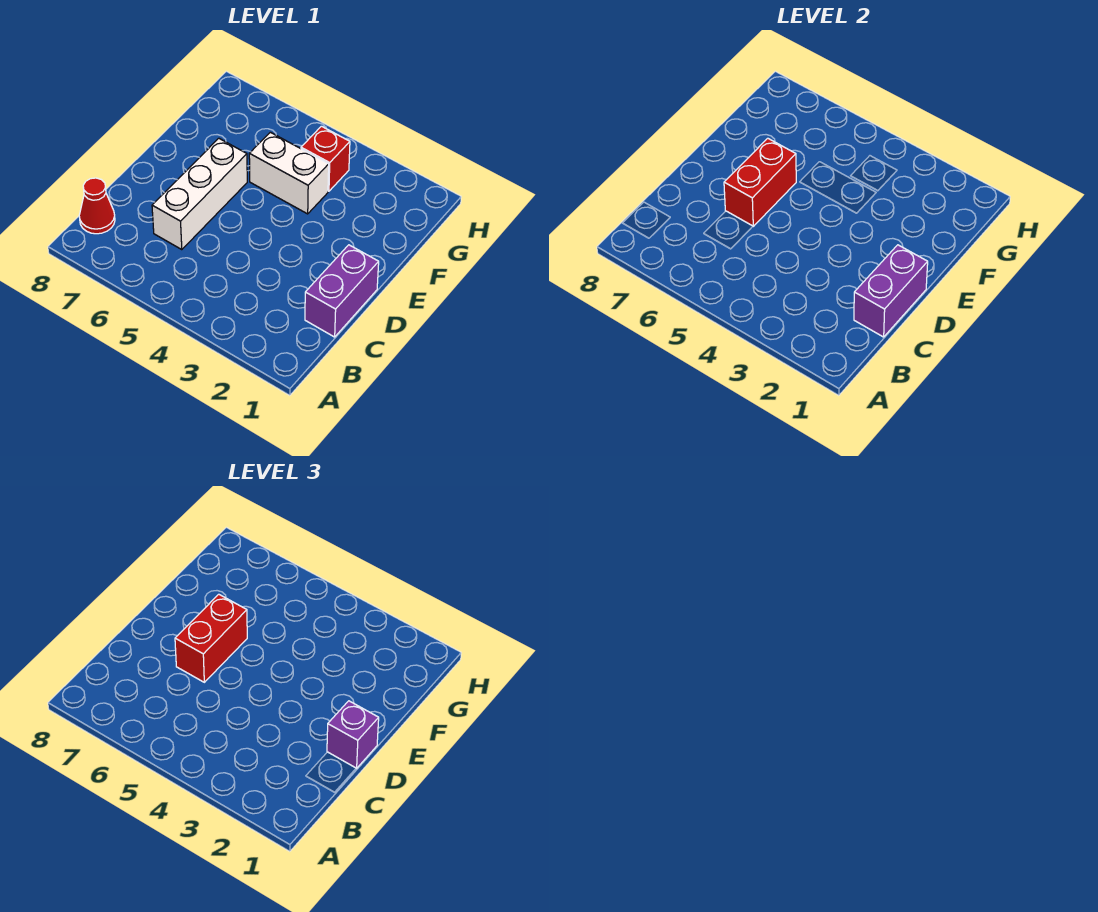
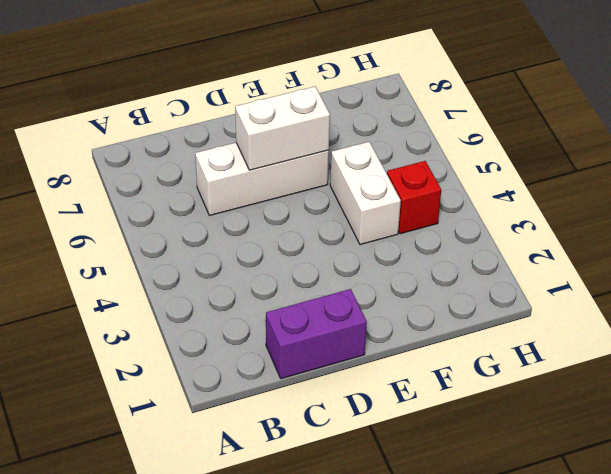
white 1x2 brick [235,86,330,170] -> red 1x2 brick [724,138,796,226]
none -> red 1x1 cone [79,178,115,234]
none -> purple 1x2 brick [854,245,928,337]

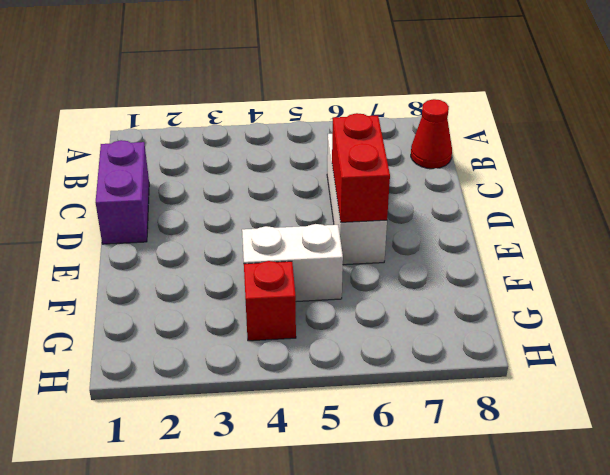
none -> purple 1x2 brick [854,245,928,337]
none -> purple 1x1 brick [327,701,379,768]

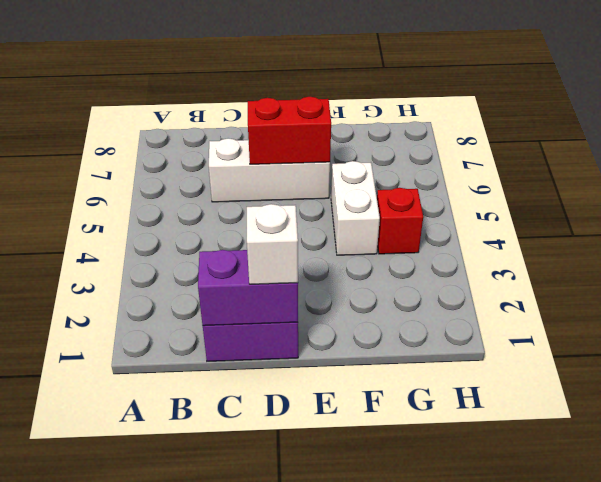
white 1x1 brick [247,204,298,284] -> purple 1x1 brick [327,701,379,768]
none -> red 1x1 cone [79,178,115,234]
none -> red 1x2 brick [175,594,247,682]

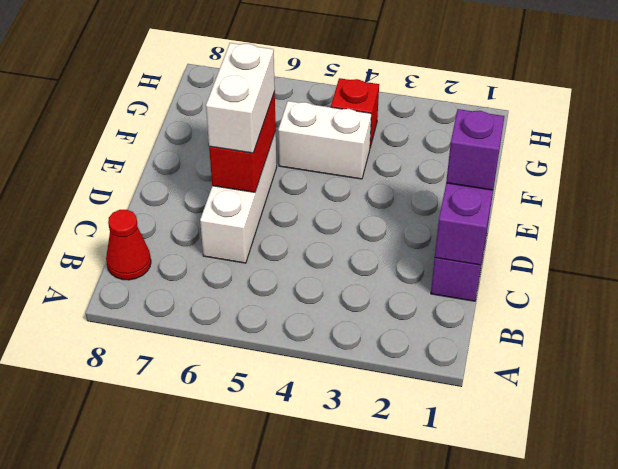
white 1x2 brick [206,43,275,153] -> red 1x2 brick [175,594,247,682]

